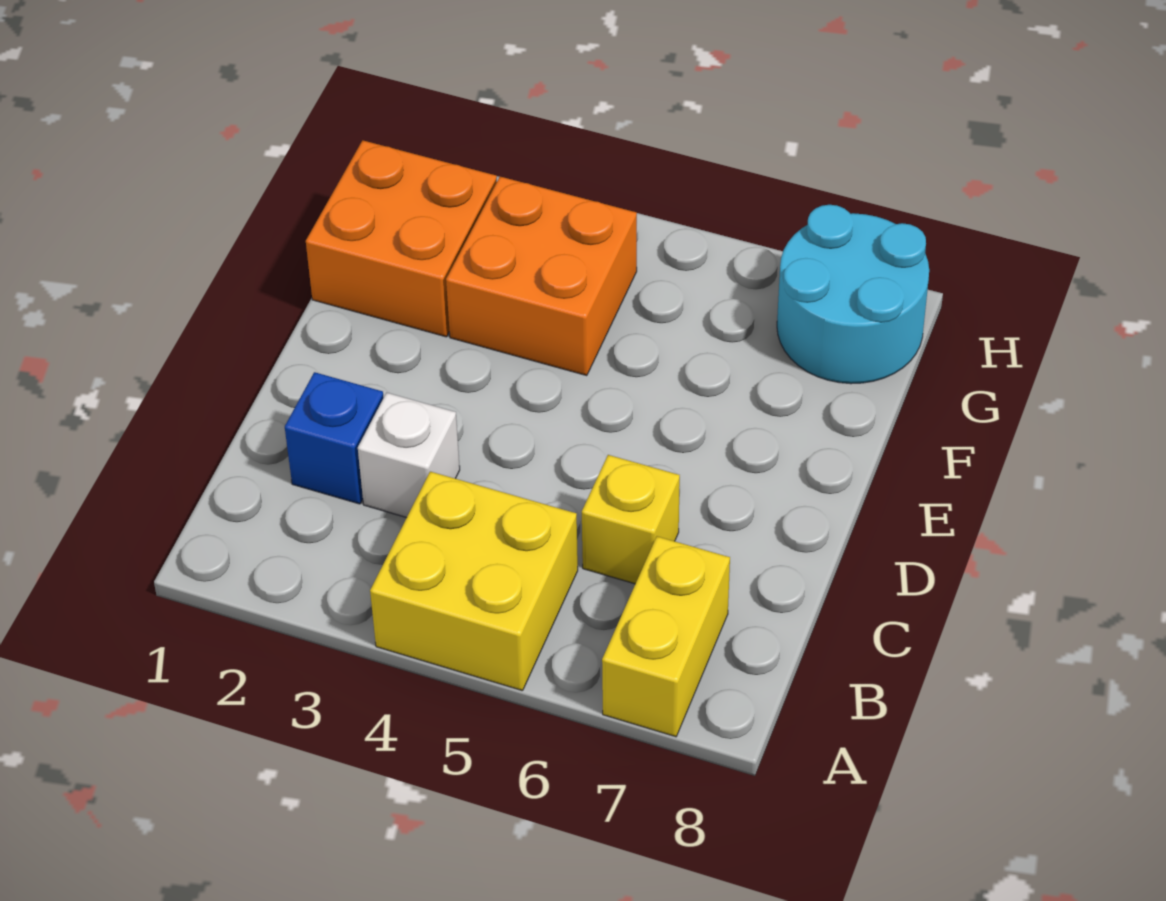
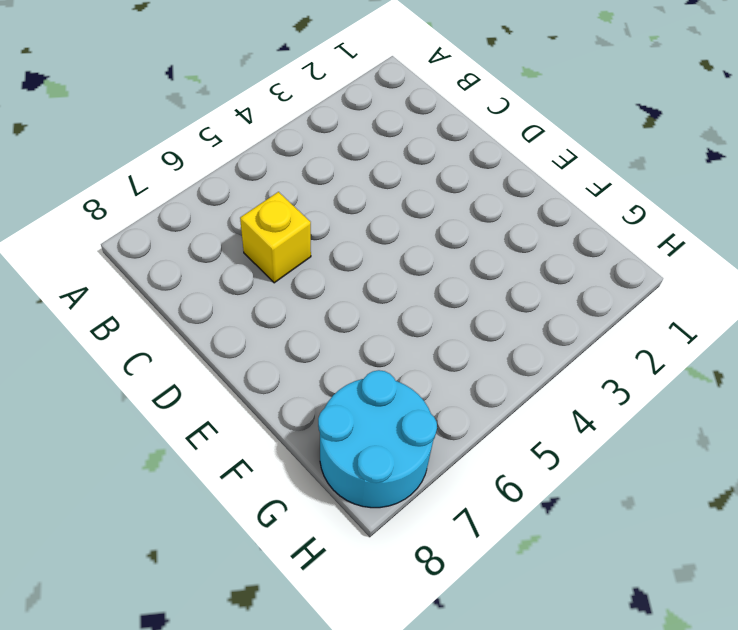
none -> yellow 2x2 brick [370,472,578,691]
none -> yellow 1x2 brick [602,536,730,737]

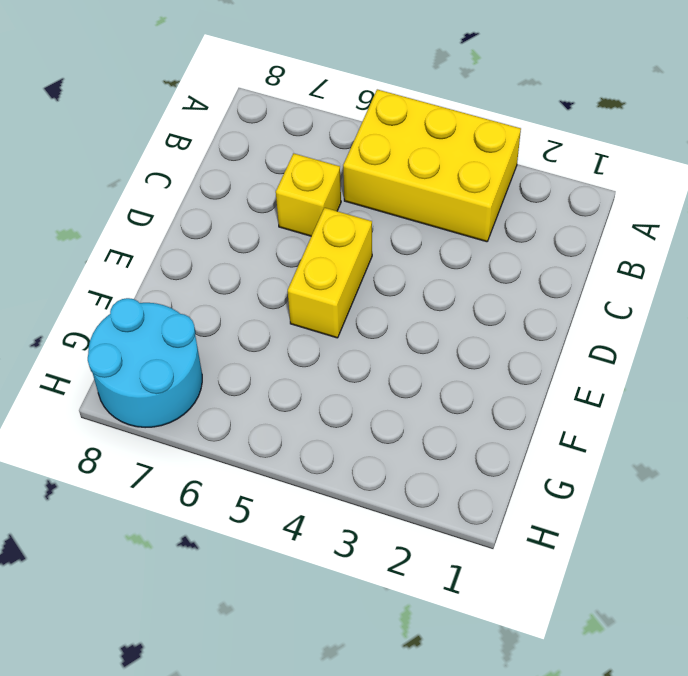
yellow 2x3 brick [343,89,521,242] -> yellow 2x2 brick [370,472,578,691]
yellow 1x2 brick [288,208,372,338] -> yellow 1x2 brick moved to [602,536,730,737]
none -> blue 1x1 brick [285,372,384,504]
none -> white 1x1 brick [358,393,460,518]

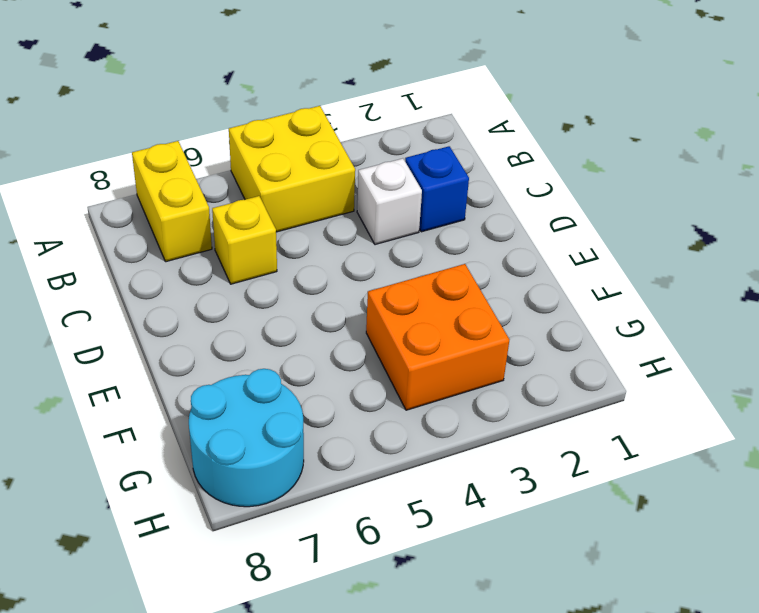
none -> orange 2x2 brick [306,140,497,337]

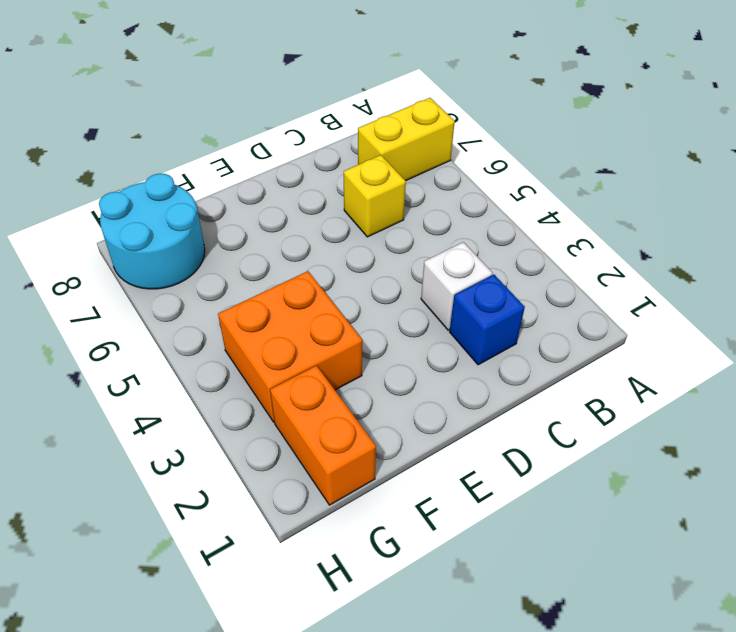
orange 1x2 brick [270,366,376,505] -> orange 2x2 brick [306,140,497,337]
none -> yellow 2x2 brick [370,472,578,691]

